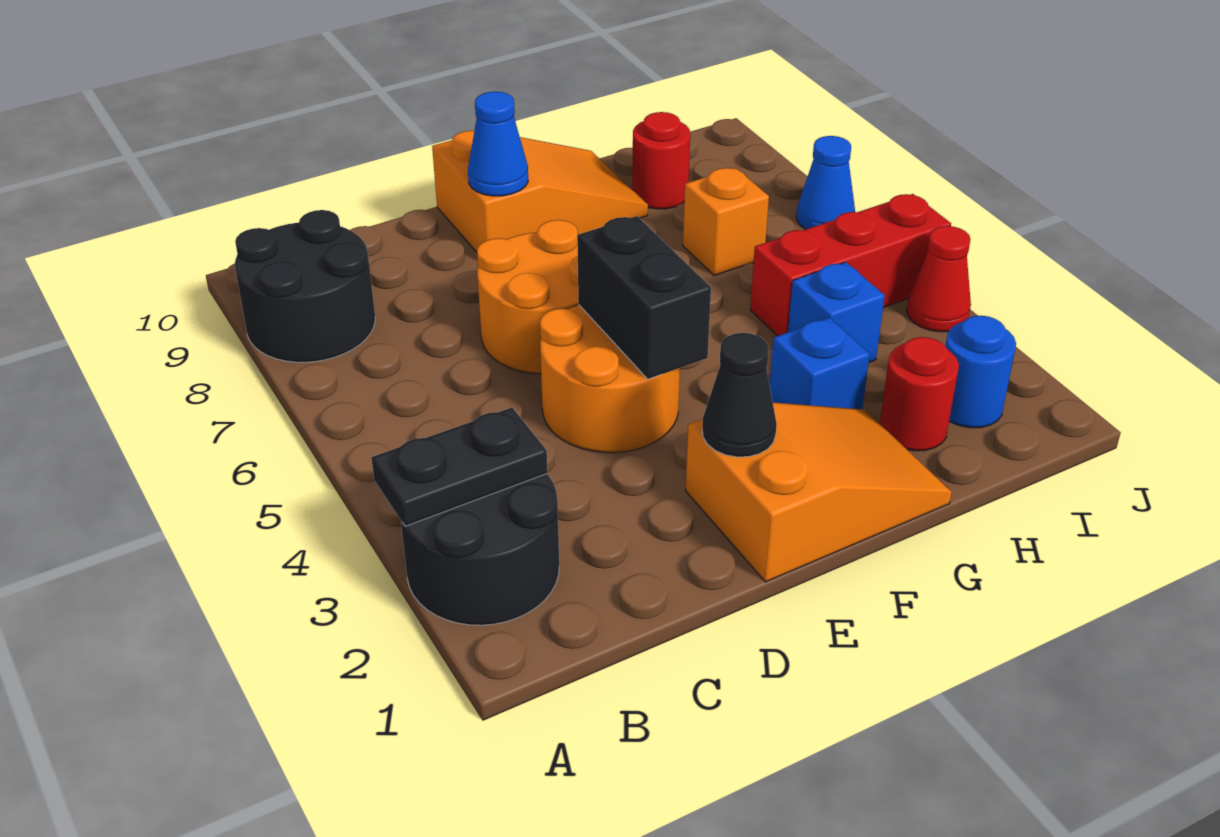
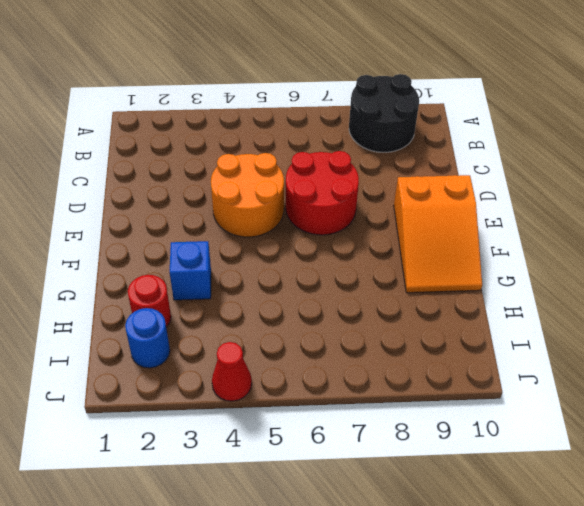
red 2x2 round brick [286,151,359,235] -> orange 2x2 round brick [477,220,579,374]
none -> black 2x2 round brick [401,474,559,625]
none -> orange 2x3 slope [686,403,952,582]
none -> blue 1x1 brick [788,262,885,362]

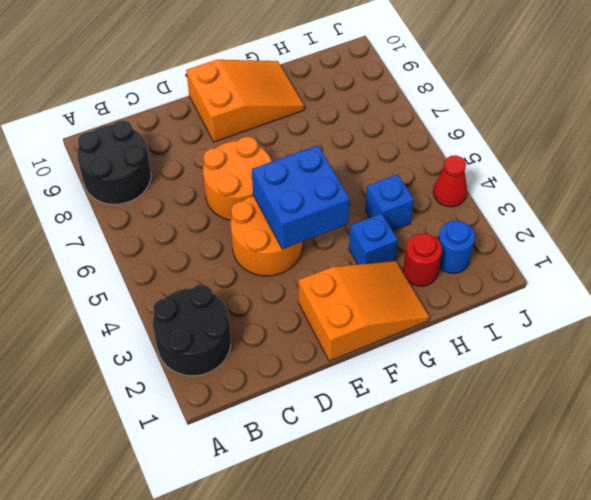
blue 2x2 brick [252,145,350,249] -> black 1x2 brick [577,216,711,379]
none -> red 1x3 brick [750,194,951,336]
none -> orange 1x1 brick [683,168,769,276]
none -> red 1x1 round brick [632,112,690,209]

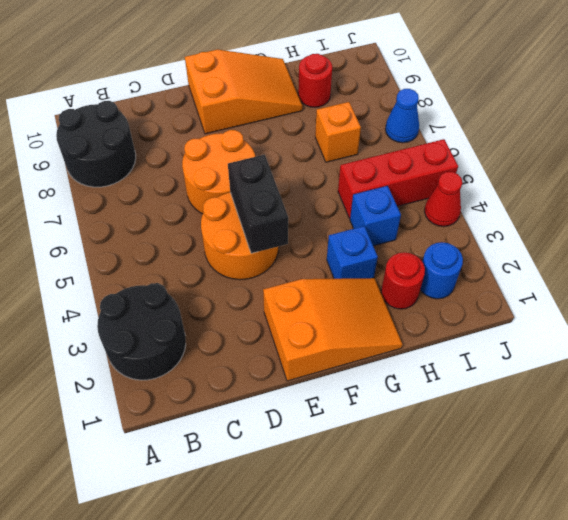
none -> black 1x2 plate [371,408,547,526]
none -> black 1x1 cone [702,333,777,457]
none -> blue 1x1 cone [468,92,528,196]

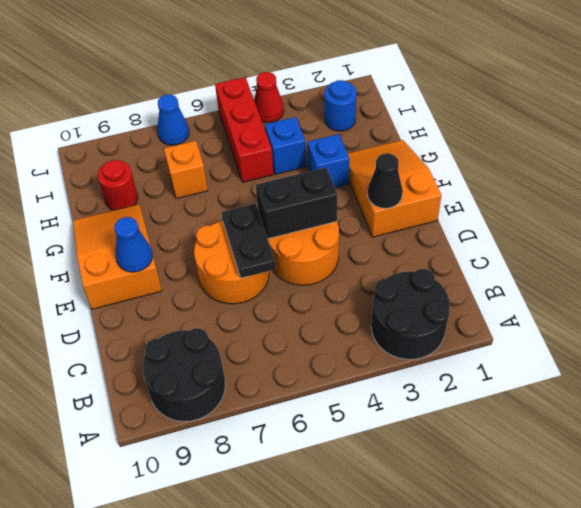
black 1x2 plate [221,204,276,278] -> black 1x2 plate moved to [371,408,547,526]
none -> red 1x1 round brick [880,337,959,451]

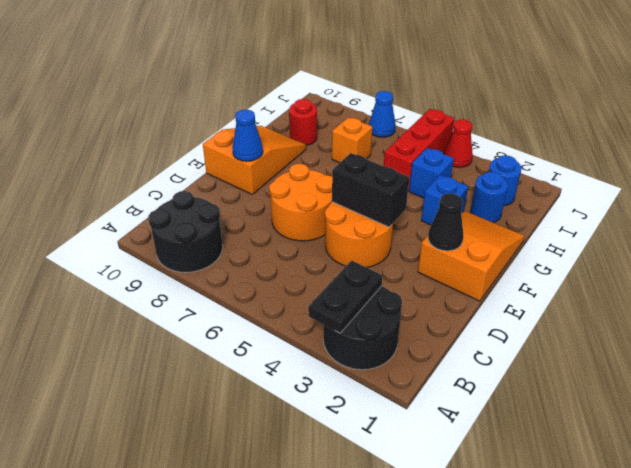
blue 1x1 round brick [471,172,508,223] -> red 1x1 round brick [880,337,959,451]

